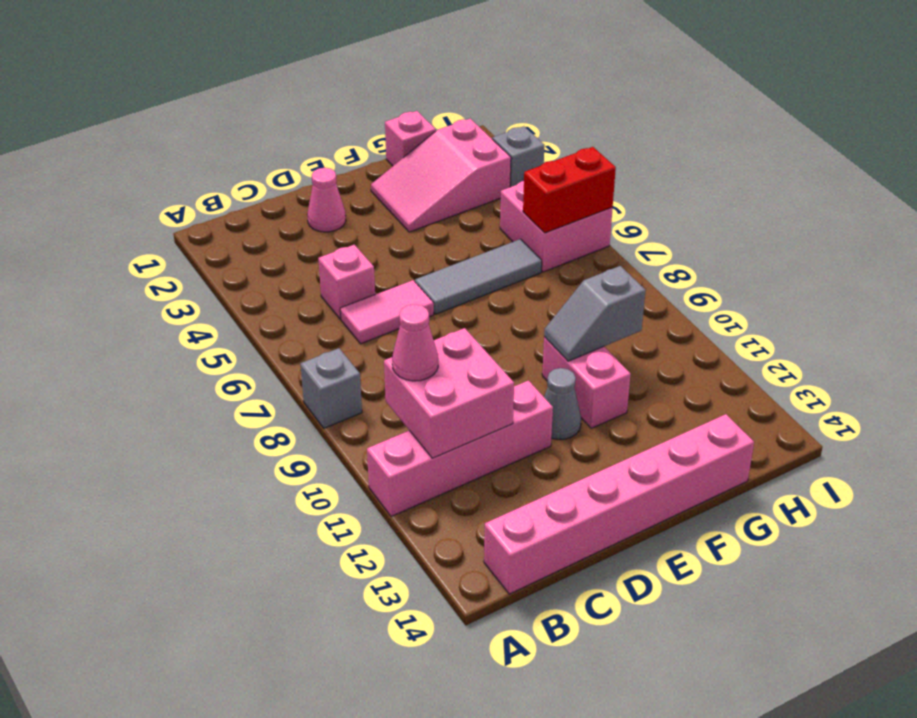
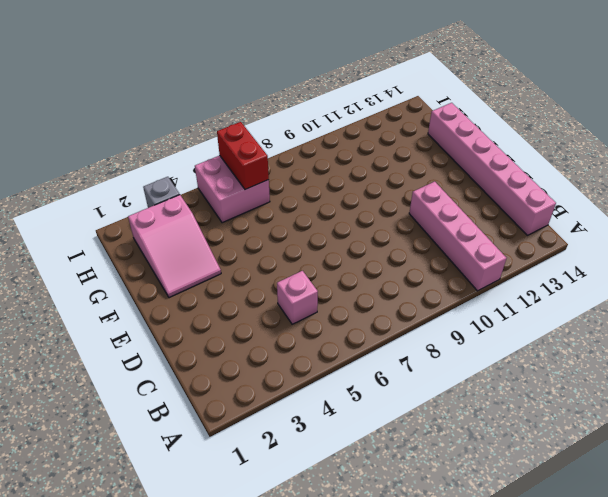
none -> grey 1x1 brick [300,348,362,428]
none -> pink 1x2 tile [340,280,434,344]
none -> pink 1x1 cone [307,168,346,232]

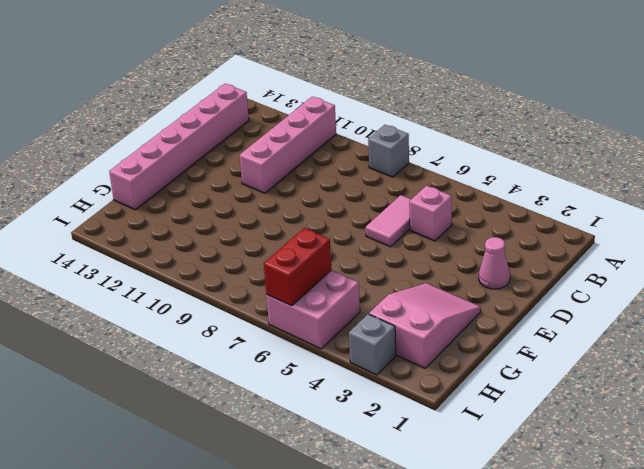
none -> grey 1x3 tile [415,239,542,314]
none -> grey 1x1 cone [544,368,581,440]
none -> pink 1x2 brick [542,337,631,428]

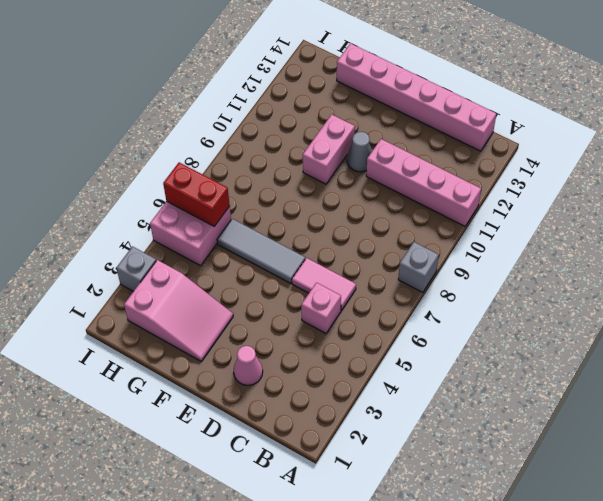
none -> pink 1x1 brick [385,111,436,166]
none -> pink 2x2 brick [384,328,514,458]
none -> grey 1x2 slope [544,266,646,361]

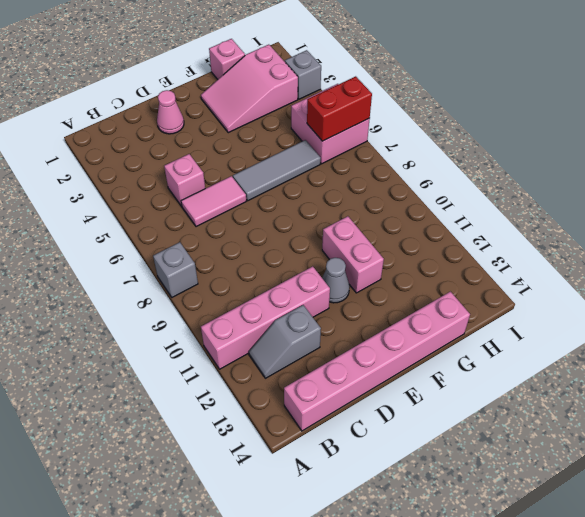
grey 1x2 slope [249,305,321,378] -> grey 1x2 slope moved to [544,266,646,361]
none -> pink 2x2 brick [384,328,514,458]
none -> pink 1x1 cone [392,304,438,381]

